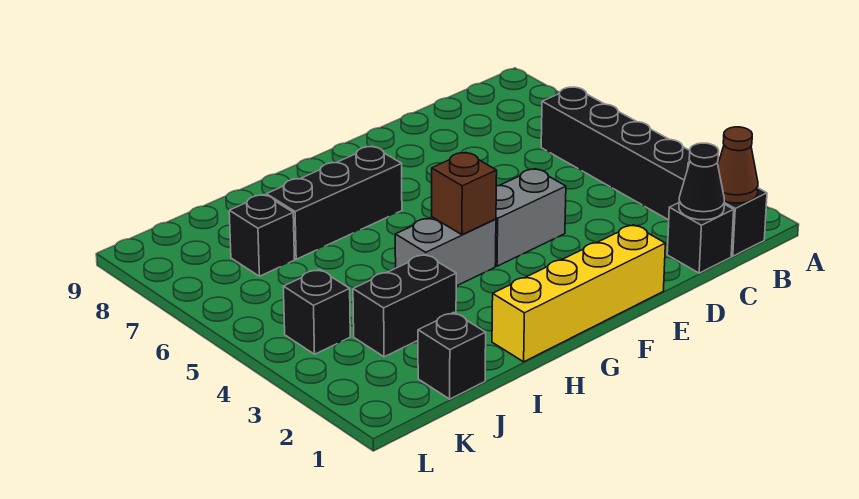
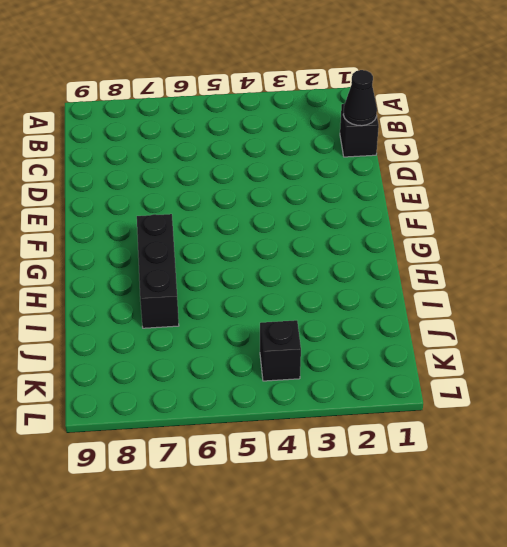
none -> black 1x6 brick [541,87,767,256]
none -> yellow 1x4 brick [492,225,665,362]
none -> grey 1x2 brick [495,169,566,266]

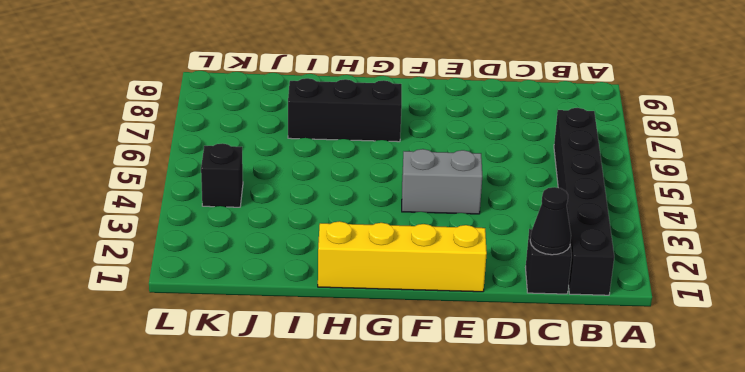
none -> grey 1x2 brick [395,217,496,286]
none -> black 1x2 brick [353,254,456,357]
none -> black 1x1 brick [418,312,486,399]

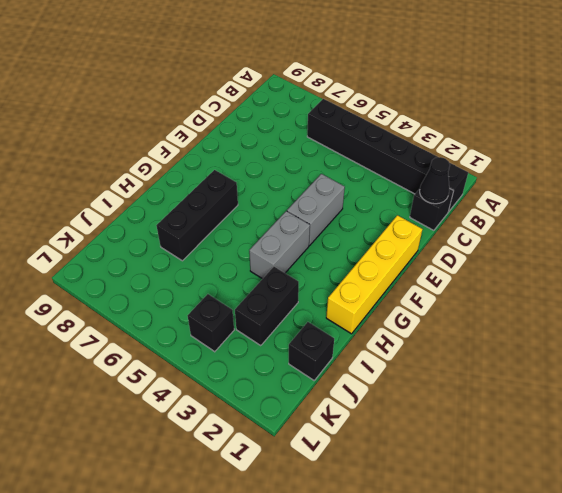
none -> black 1x1 brick [229,195,294,276]
none -> brown 1x1 cone [718,127,758,203]
none -> brown 1x1 brick [432,152,497,235]

